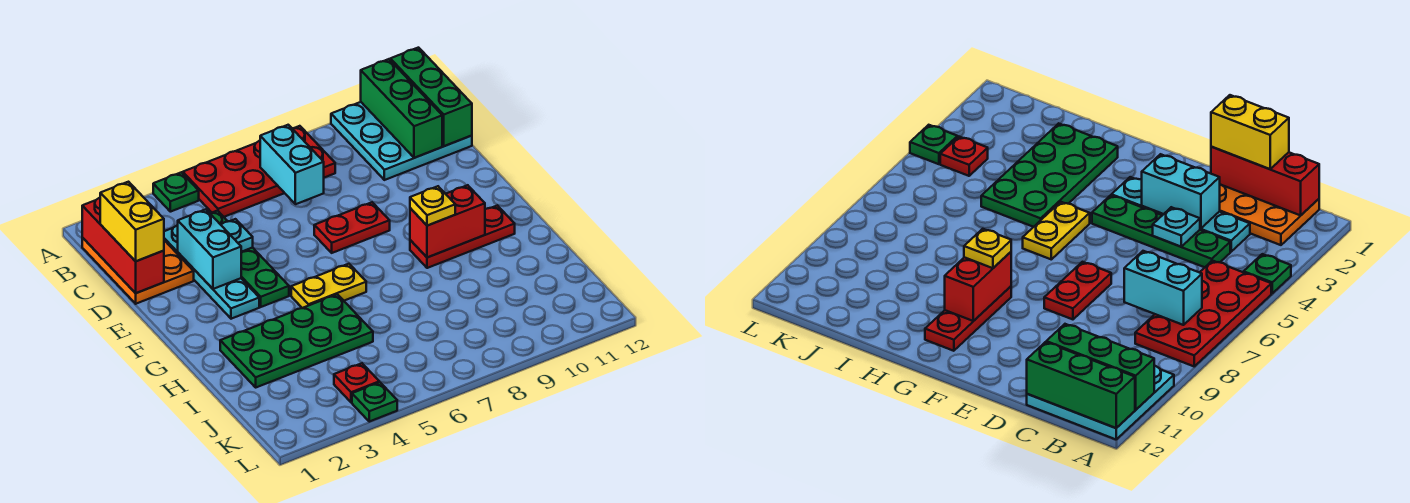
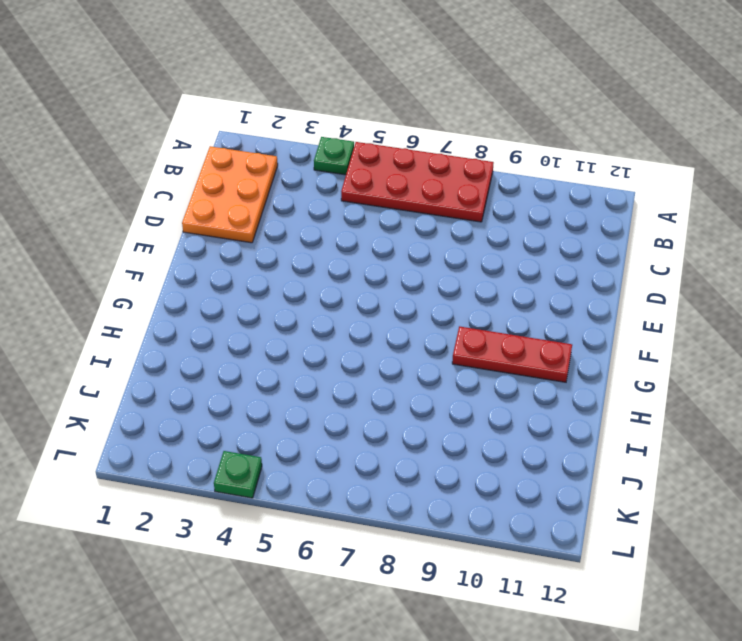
none -> cyan 3x3 plate [331,102,472,180]
none -> cyan 1x4 plate [164,225,259,319]
none -> green 1x4 plate [210,211,289,307]

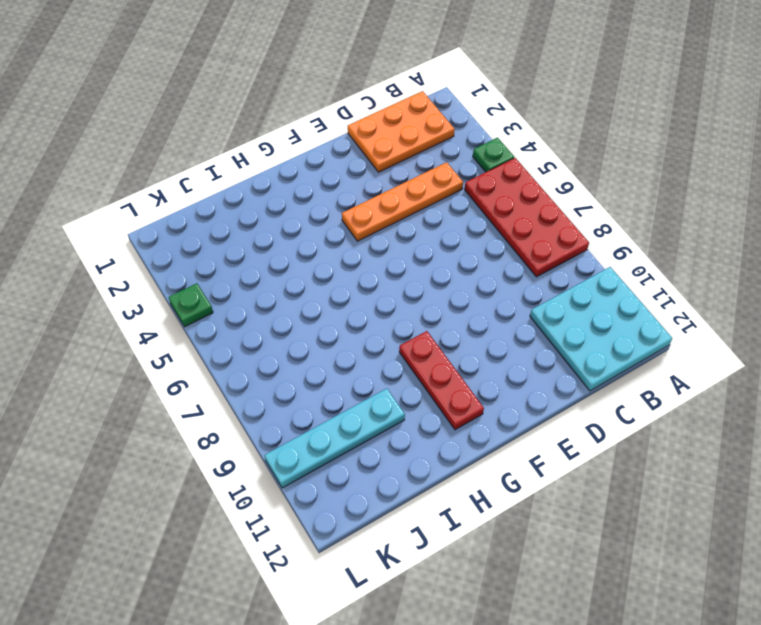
orange 1x4 plate [342,162,463,241] -> green 1x4 plate [210,211,289,307]
cyan 1x4 plate [265,389,405,488] -> cyan 1x4 plate moved to [164,225,259,319]
none -> red 1x2 plate [314,202,390,253]
none -> yellow 1x2 plate [291,264,366,308]
none -> green 2x4 plate [220,294,373,387]

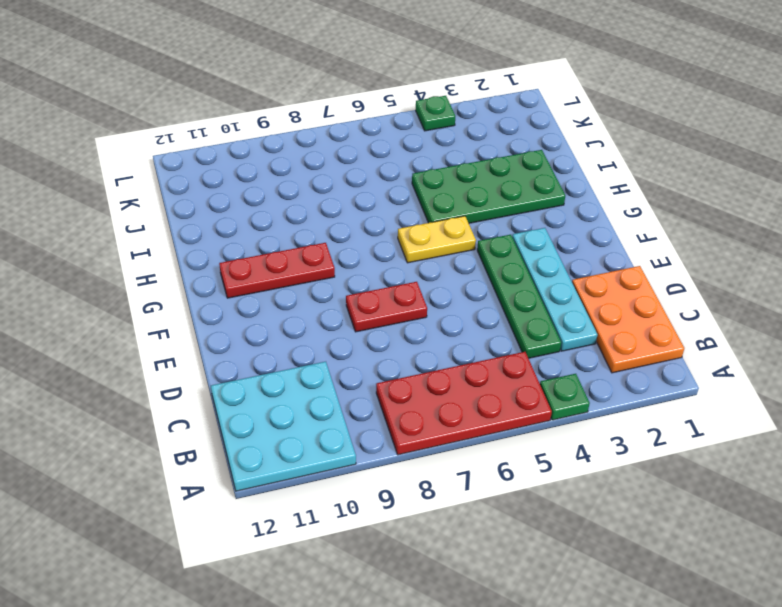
none -> red 1x1 plate [334,363,379,403]
none -> green 1x3 brick [361,59,442,158]
none -> green 1x3 brick [390,48,472,146]

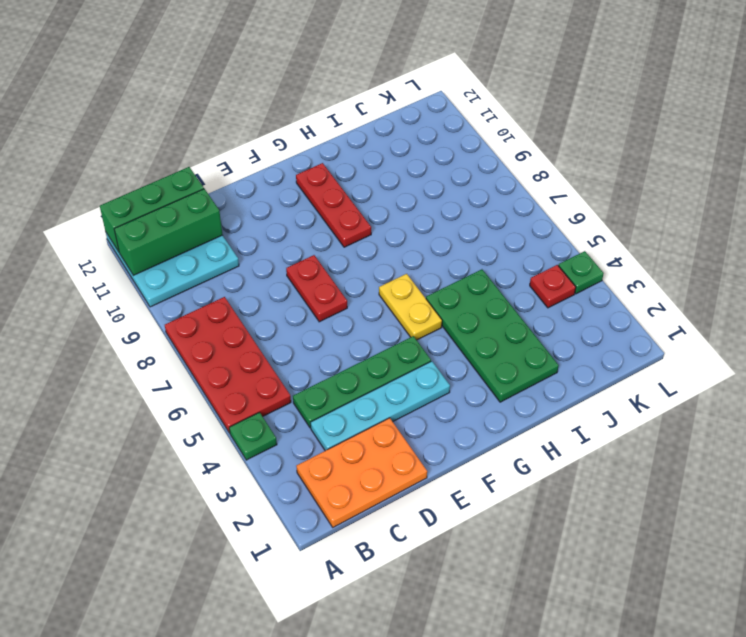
none -> red 1x3 brick [82,198,164,293]
none -> cyan 1x2 brick [260,125,324,204]
none -> cyan 1x2 brick [178,209,241,289]

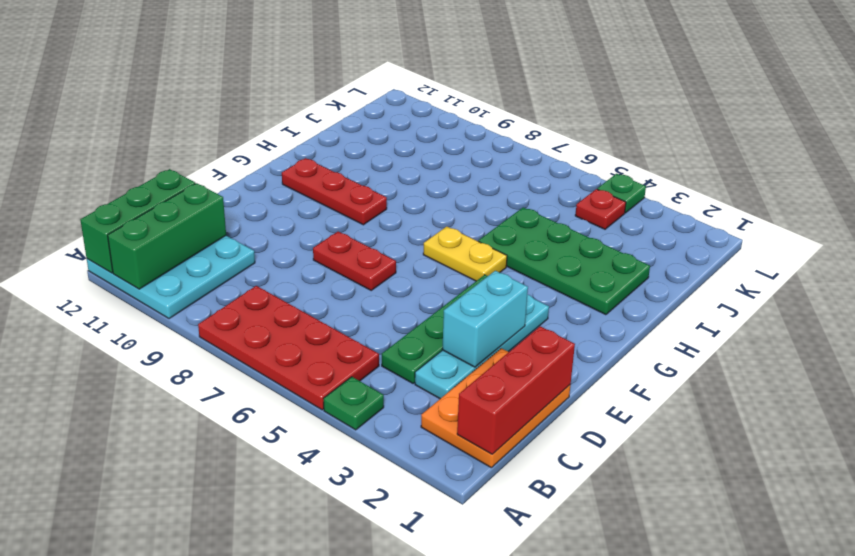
none -> cyan 1x2 brick [260,125,324,204]
none -> cyan 1x1 plate [221,219,253,252]
none -> red 1x2 brick [410,185,485,258]

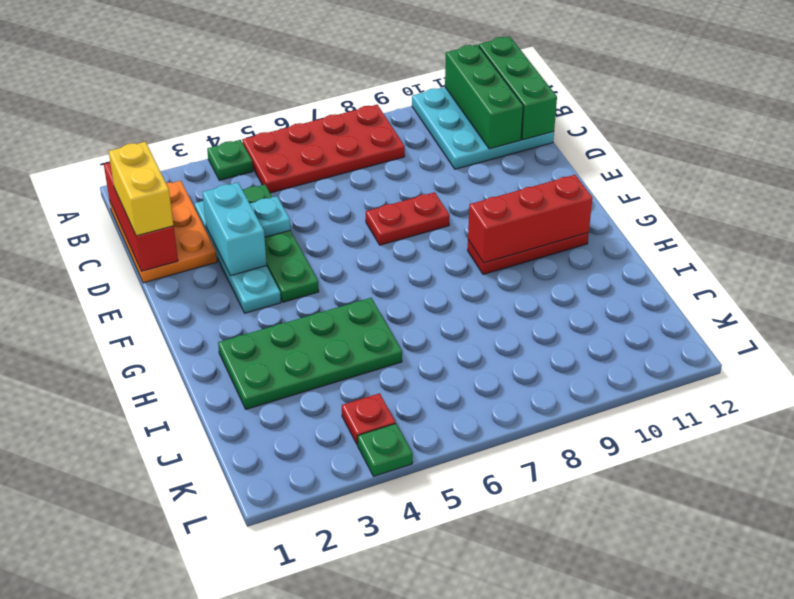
red 1x3 brick [468,175,592,263] -> red 1x2 brick [410,185,485,258]
none -> yellow 1x2 plate [291,264,366,308]
none -> cyan 1x2 brick [260,125,324,204]
none -> yellow 1x1 plate [410,186,455,226]

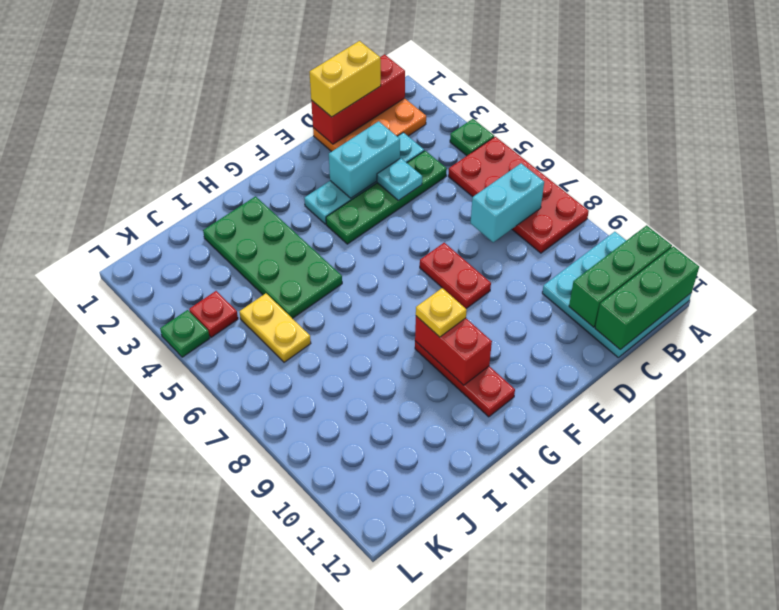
yellow 1x2 plate [239,293,311,362] -> yellow 1x2 plate moved to [291,264,366,308]

